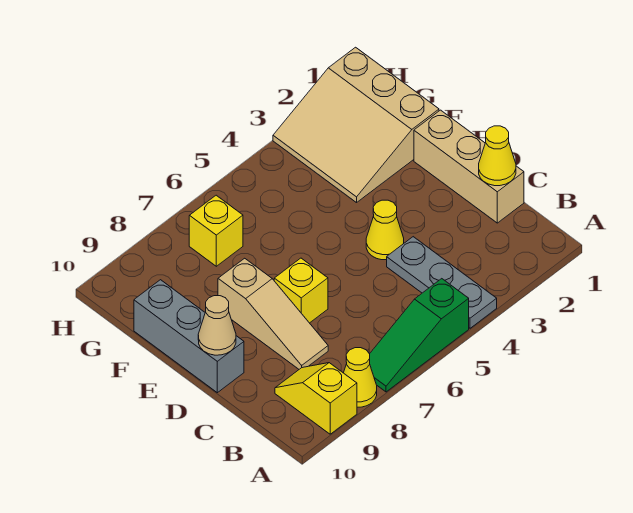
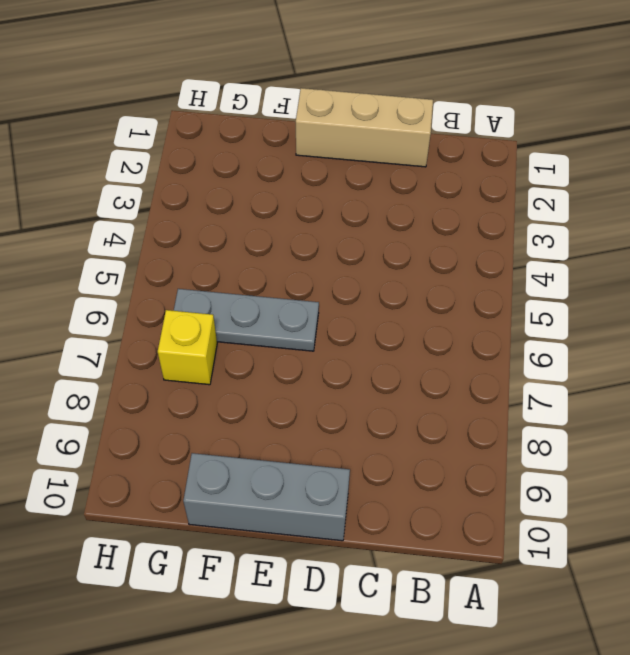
grey 1x3 plate [174,289,319,351] -> grey 1x3 plate moved to [387,237,497,328]
none -> green 1x3 slope [370,279,469,392]
none -> yellow 1x1 cone [344,348,377,407]
none -> yellow 1x2 slope [275,363,357,434]

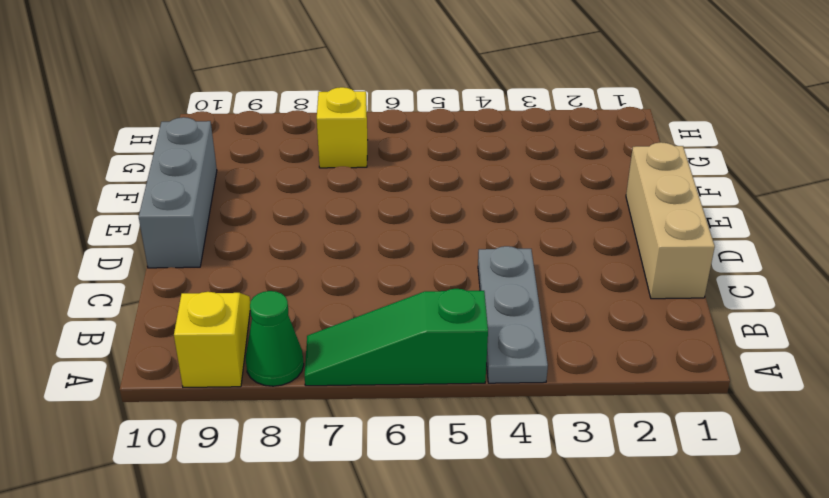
green 1x1 cone [245,291,304,386] -> yellow 1x1 cone [344,348,377,407]
none -> tan 1x3 slope [218,258,328,369]
none -> yellow 1x1 cone [366,200,404,260]
none -> yellow 1x1 brick [274,258,328,323]

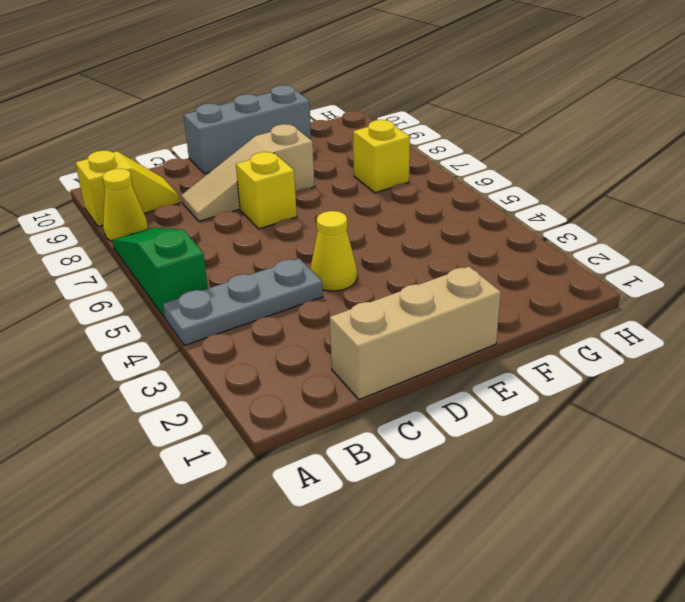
none -> tan 3x3 slope [273,47,439,203]
none -> yellow 1x1 cone [479,126,516,186]
none -> tan 1x1 cone [198,296,236,355]

